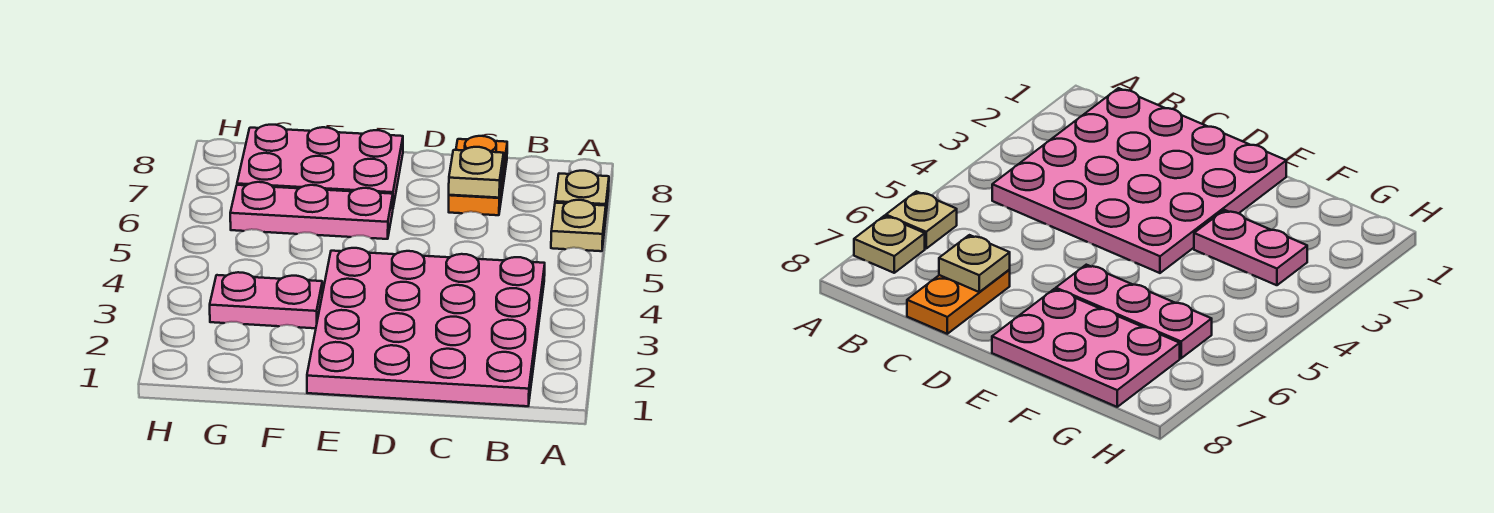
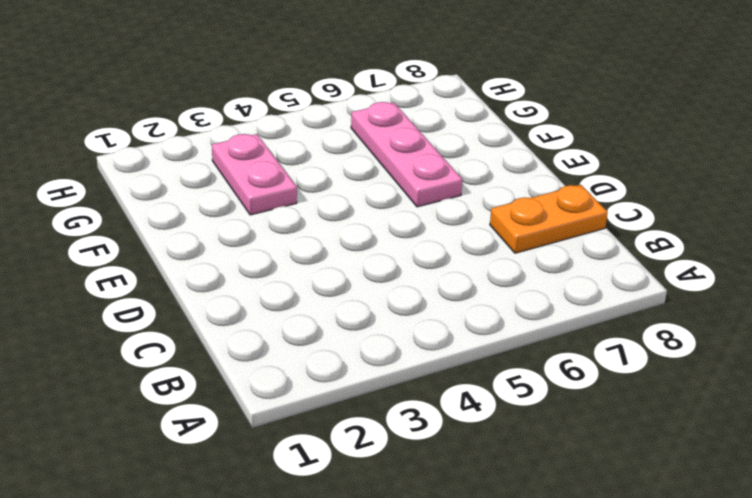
none -> tan 1x1 plate [551,200,606,251]
none -> tan 1x1 plate [555,171,609,220]

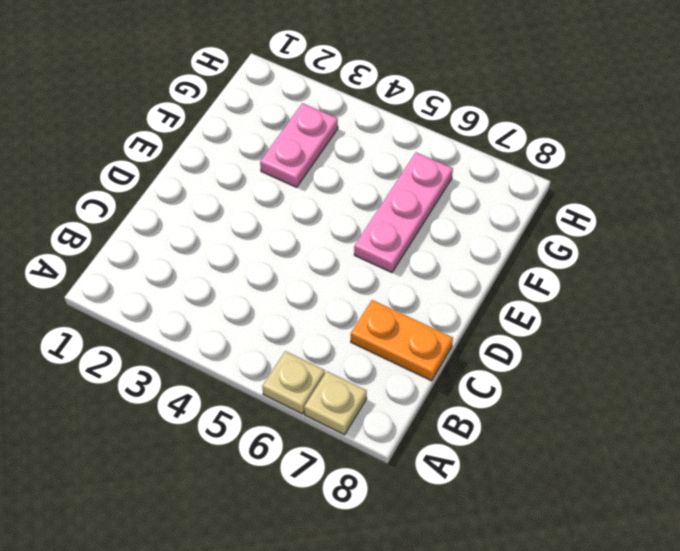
none -> pink 4x4 plate [307,248,545,406]
none -> pink 2x3 plate [237,125,403,207]

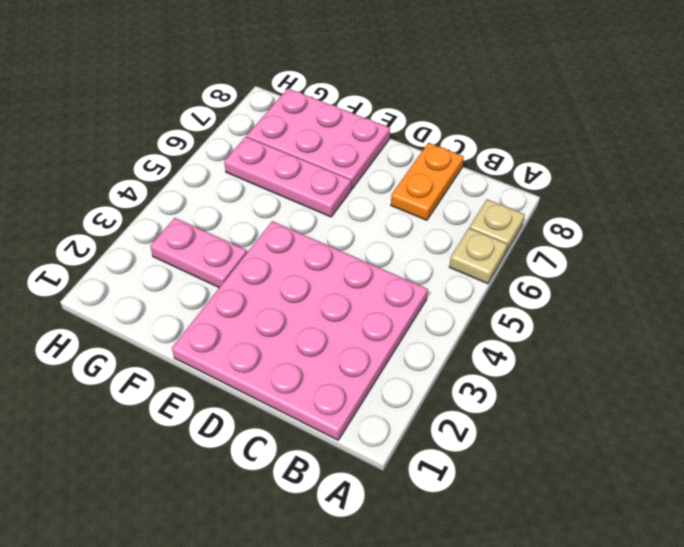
none -> tan 1x1 plate [449,147,504,198]

